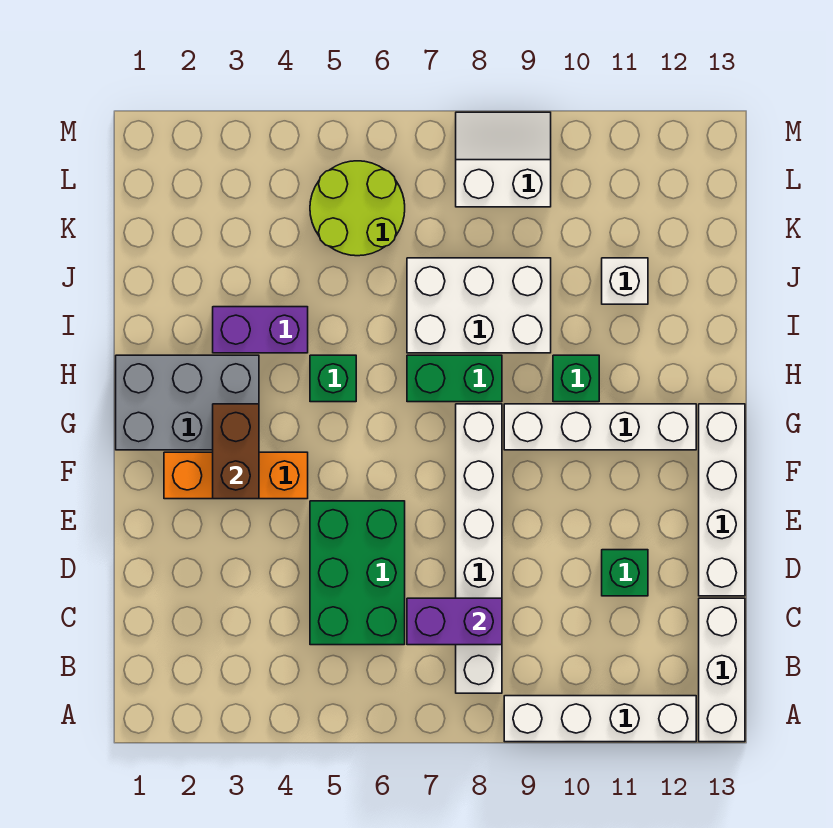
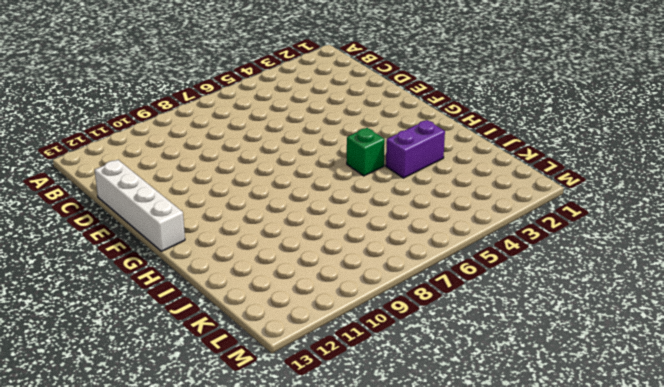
none -> white 1x4 brick [504,696,696,742]
none -> white 1x3 brick [699,598,745,742]
none -> white 1x6 brick [456,404,502,693]

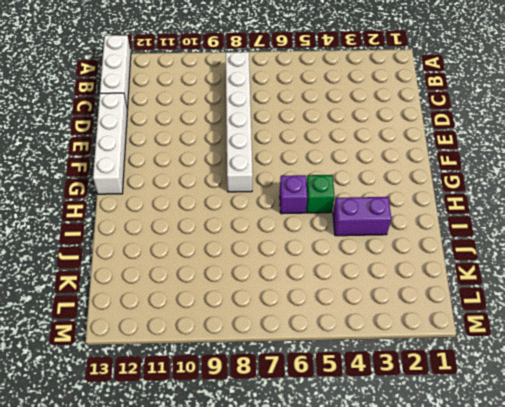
purple 1x1 brick [280,175,307,214] -> none
none -> white 1x4 brick [504,696,696,742]
none -> green 2x3 brick [310,501,405,645]
none -> green 1x1 brick [602,550,648,596]

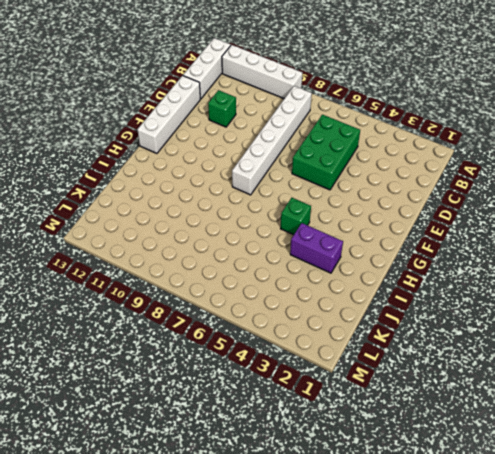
none -> orange 1x3 brick [164,452,308,499]
none -> grey 2x3 brick [116,355,259,450]
none -> white 1x4 brick [504,404,696,450]

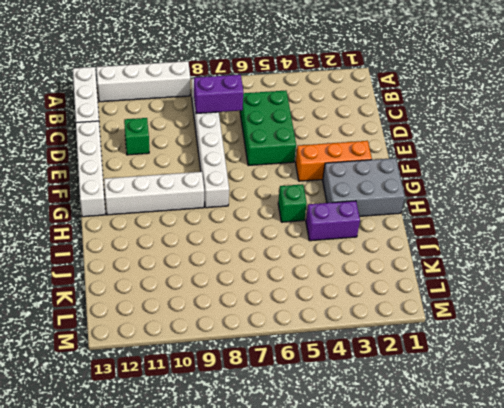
none -> green 1x2 brick [407,355,502,402]
none -> green 1x1 brick [553,355,599,402]
none -> white 2x3 brick [407,258,551,353]

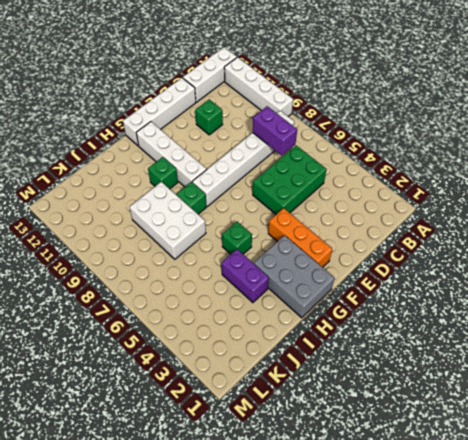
green 1x1 brick [177,182,207,214] -> green 1x2 brick [407,355,502,402]
none -> white 1x1 brick [602,258,648,304]
none -> lime 2x2 round brick [310,161,405,256]
none -> white 2x2 slope [456,112,551,207]

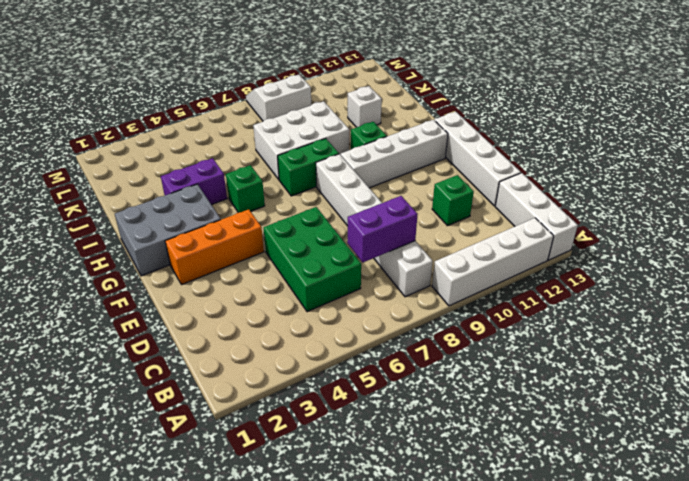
none -> lime 2x2 round brick [310,161,405,256]
none -> brown 1x2 brick [213,404,259,499]

